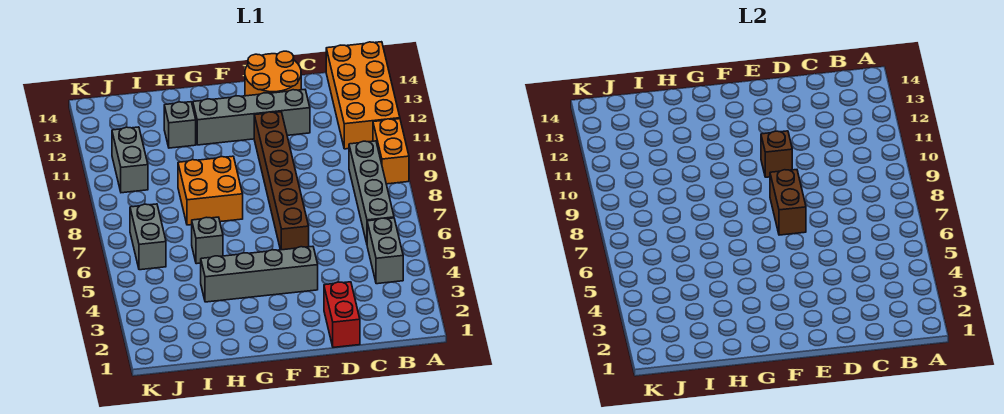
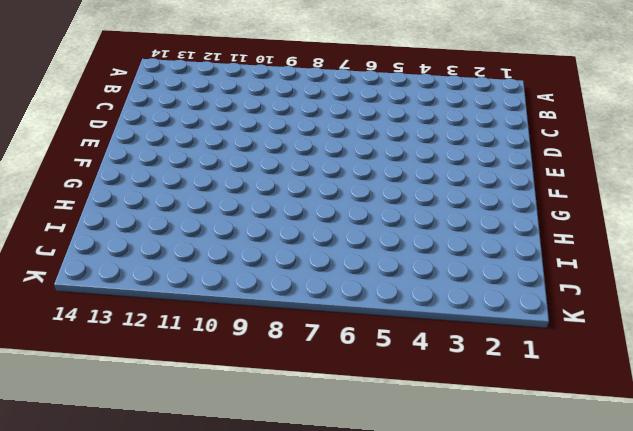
none -> orange 1x2 brick [373,119,409,184]
none -> orange 2x4 brick [326,42,400,149]
none -> grey 1x2 brick [367,218,403,284]

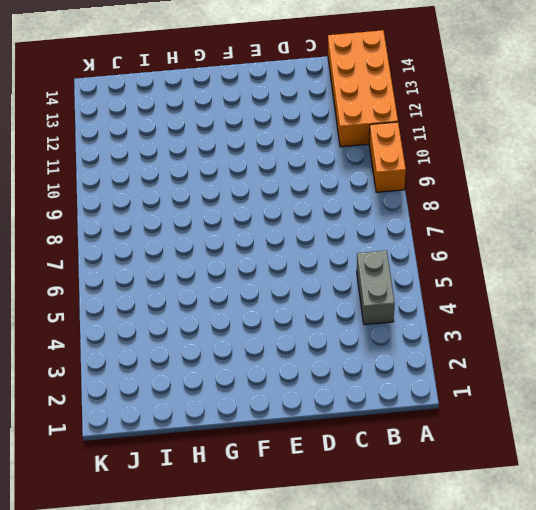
none -> grey 1x4 brick [349,141,394,243]
none -> red 1x2 brick [324,282,360,347]
none -> grey 1x4 brick [193,90,310,145]

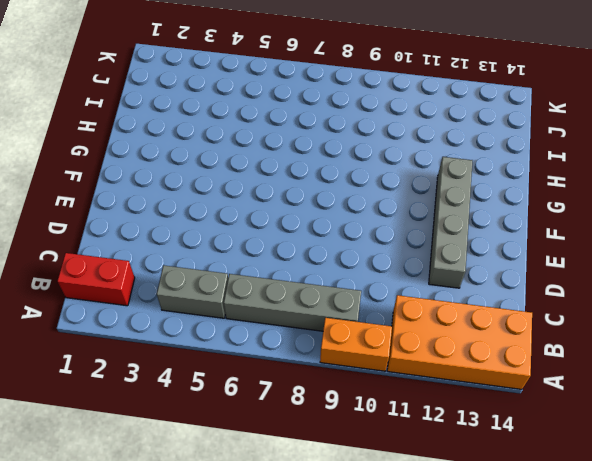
red 1x2 brick [57,253,135,306] -> red 1x2 brick moved to [324,282,360,347]
none -> orange 2x2 round brick [245,51,301,96]
none -> grey 1x4 brick [201,246,318,302]
none -> brown 1x6 brick [254,112,309,250]

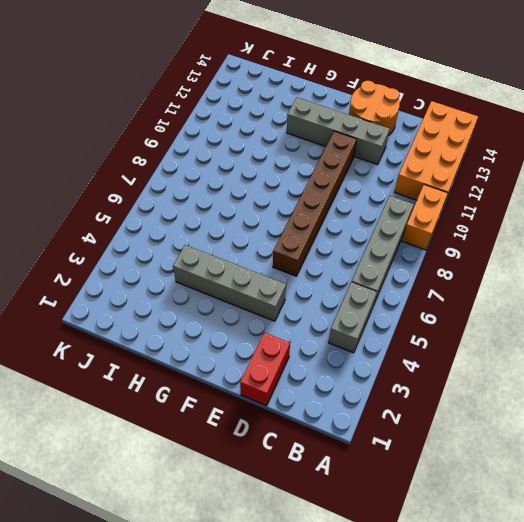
none -> orange 2x2 brick [178,156,243,225]
none -> grey 1x1 brick [192,217,223,264]
none -> grey 1x1 brick [164,102,196,148]

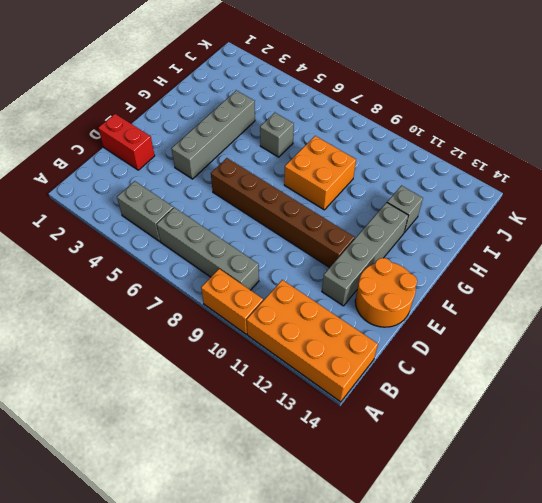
none -> grey 1x2 brick [130,204,166,270]
none -> grey 1x2 brick [112,127,148,193]
none -> brown 1x2 brick [770,170,806,235]

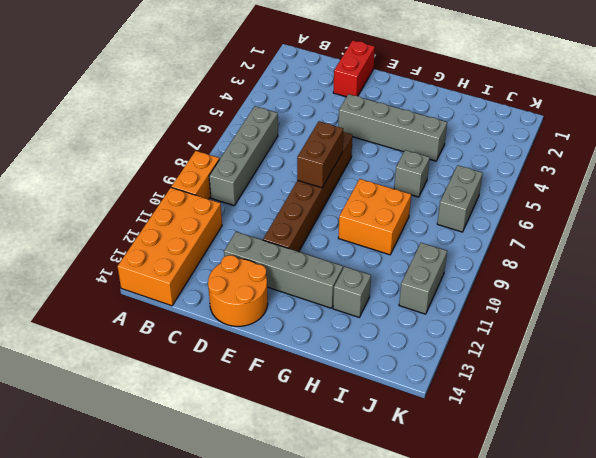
none -> grey 1x2 brick [367,218,403,284]
none -> brown 1x1 brick [761,131,792,177]

